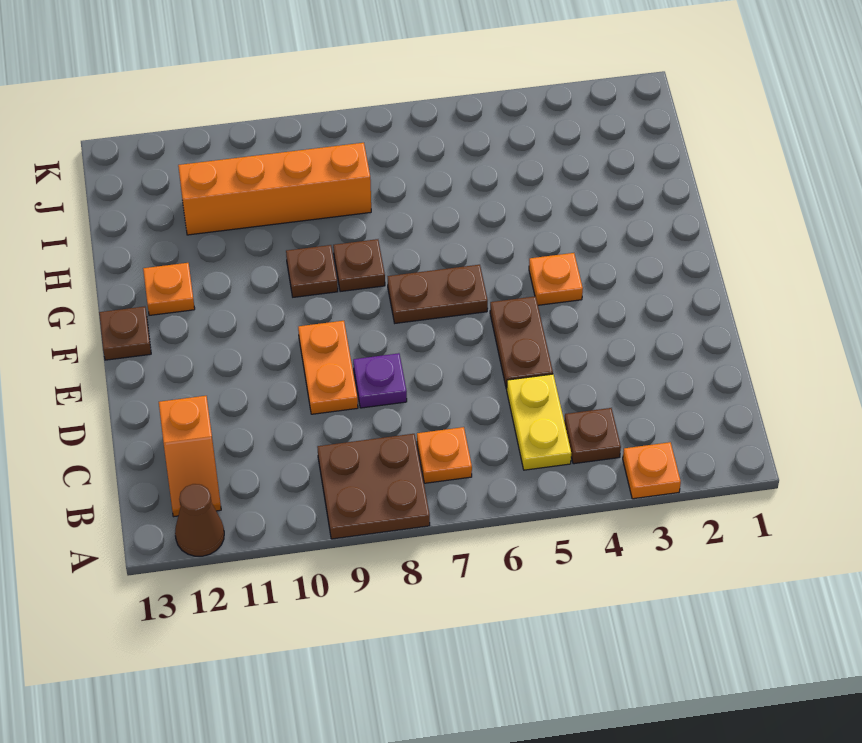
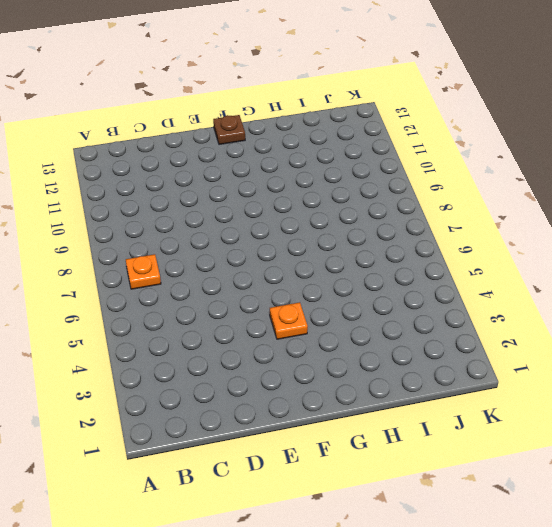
none -> orange 1x1 plate [623,442,681,499]
none -> brown 2x2 plate [318,434,430,539]
none -> brown 1x1 cone [175,484,224,556]

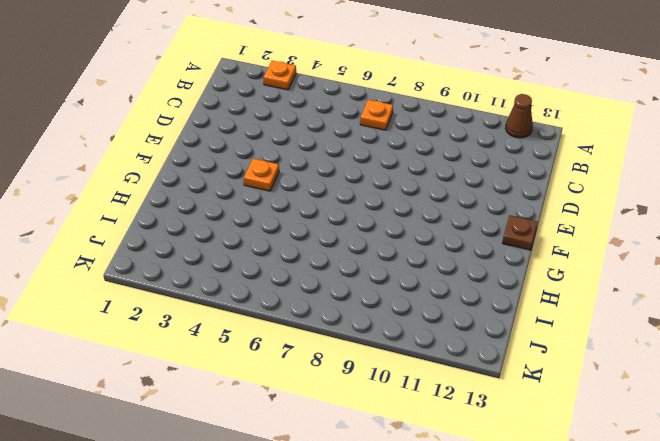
none -> brown 2x2 plate [318,434,430,539]
none -> brown 1x1 plate [564,408,621,464]
none -> yellow 1x2 plate [507,374,571,470]

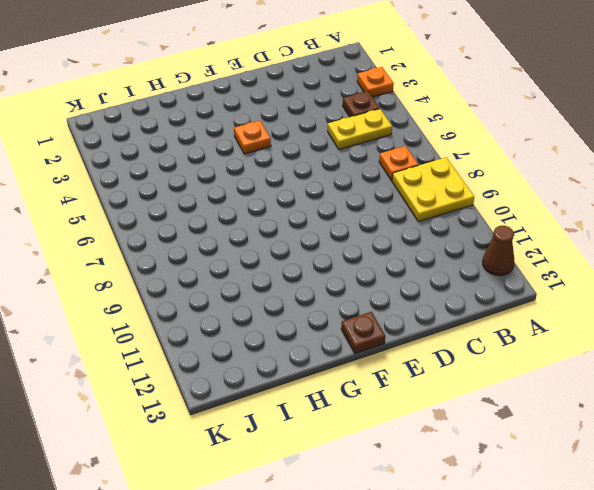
yellow 2x2 plate [392,157,474,221] -> brown 2x2 plate [318,434,430,539]
none -> orange 1x2 slope [159,396,221,517]
none -> brown 1x2 plate [490,296,553,389]
none -> purple 1x1 plate [353,353,407,408]

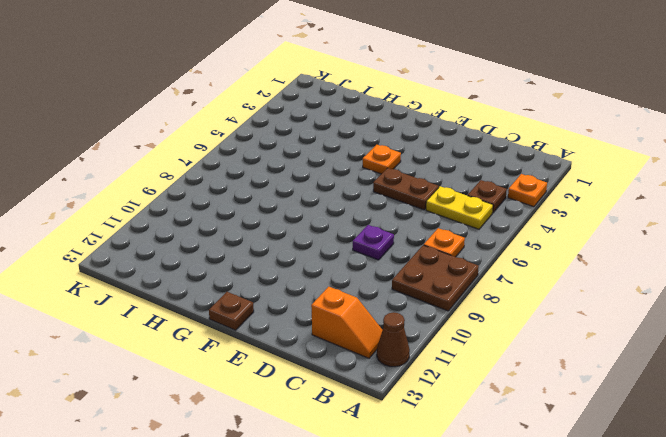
none -> orange 1x2 plate [298,321,358,414]
none -> brown 1x2 plate [388,265,488,323]
none -> brown 1x1 plate [333,239,385,292]

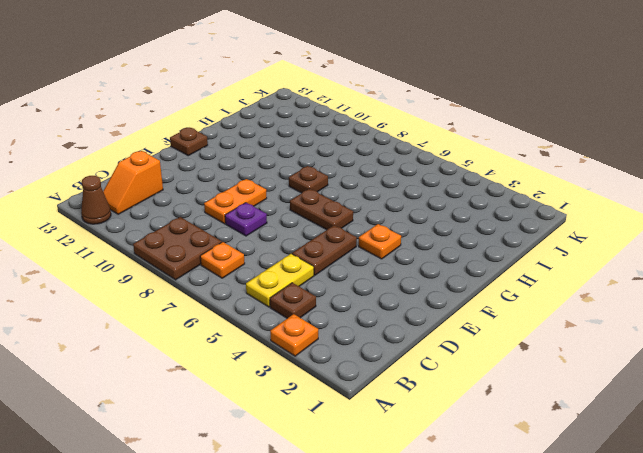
none -> brown 1x1 plate [286,245,338,297]
none -> orange 1x1 plate [143,263,195,315]
none -> orange 1x4 brick [178,143,371,235]

